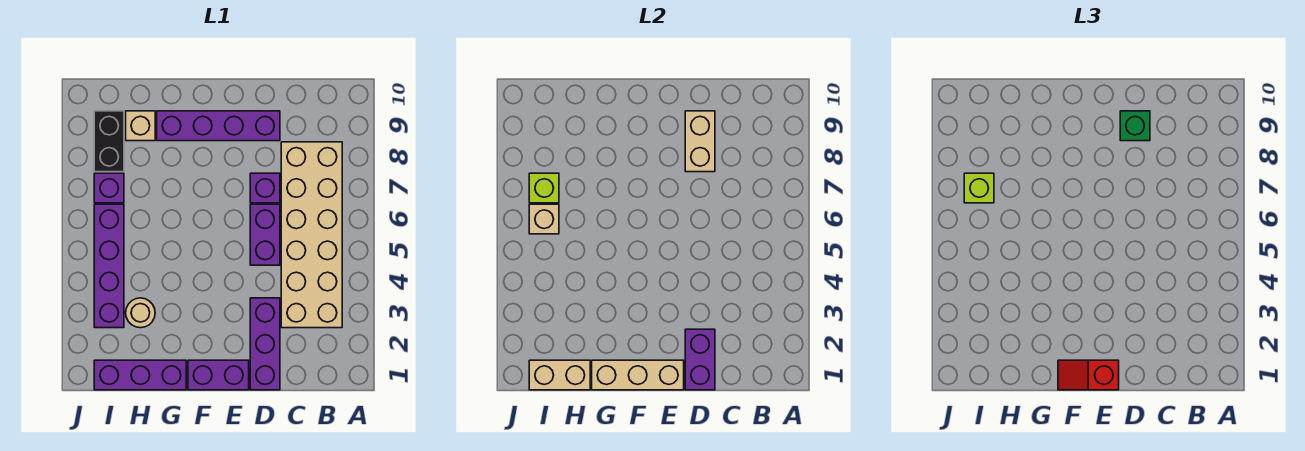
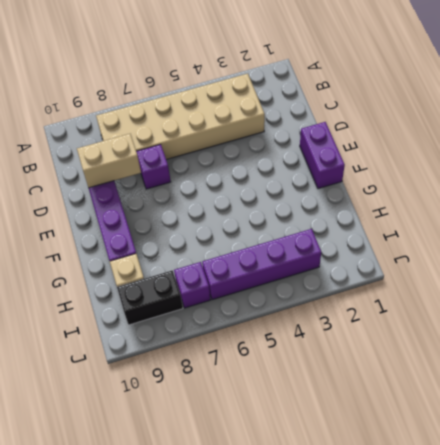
none -> purple 1x3 brick [250,298,280,390]
none -> purple 1x2 brick [250,204,280,265]
none -> purple 1x3 brick [94,360,186,390]

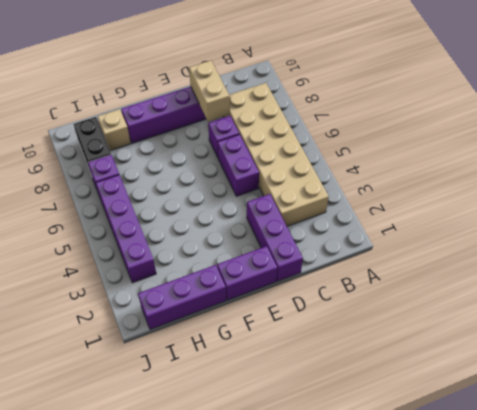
none -> tan 1x1 round brick [126,298,155,328]
none -> purple 1x2 brick [685,329,715,390]
none -> tan 1x3 brick [592,360,684,390]

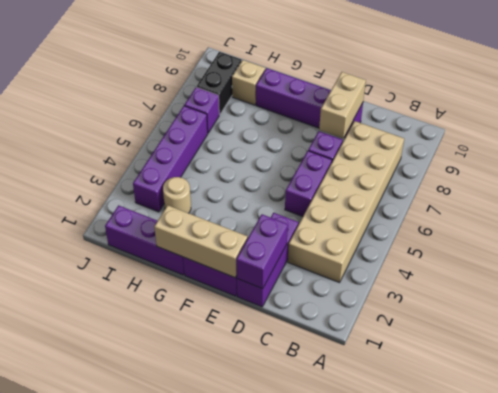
none -> tan 1x2 brick [529,360,590,390]
none -> tan 1x1 brick [529,204,559,234]
none -> lime 1x1 brick [529,173,559,203]

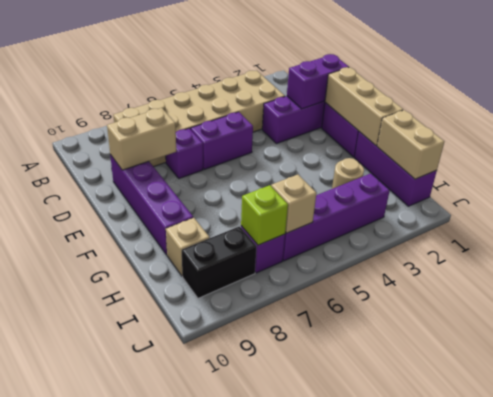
none -> green 1x1 brick [1120,111,1150,141]
none -> red 1x2 slope [1058,360,1119,390]
none -> lime 1x1 brick [964,173,994,203]

